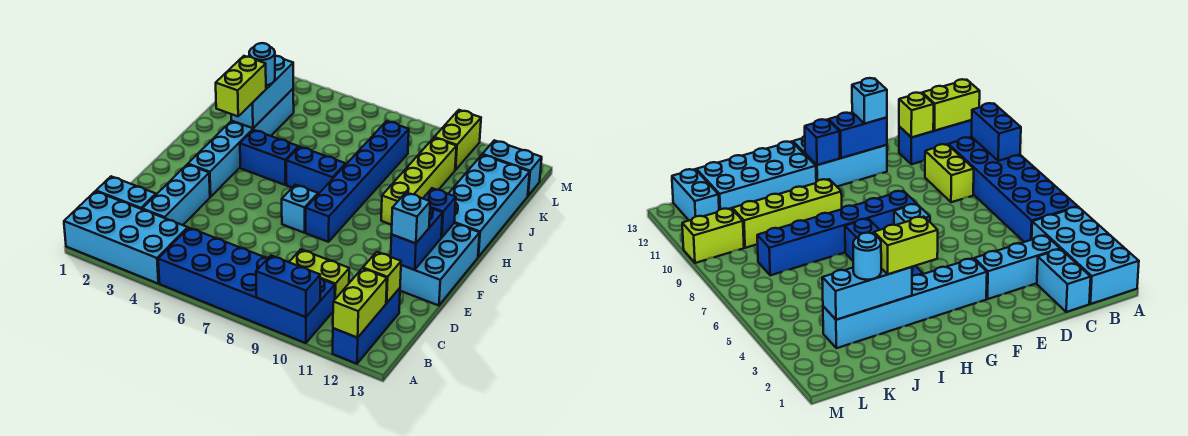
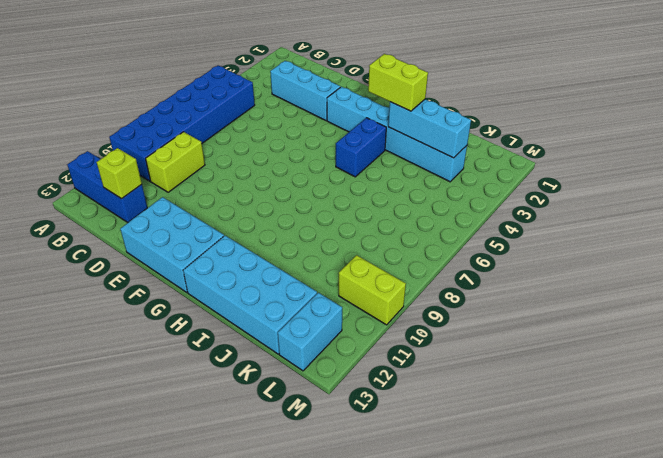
none -> cyan 2x4 brick [64,191,188,283]
none -> cyan 1x2 brick [96,176,156,209]
none -> cyan 1x1 brick [282,185,318,233]

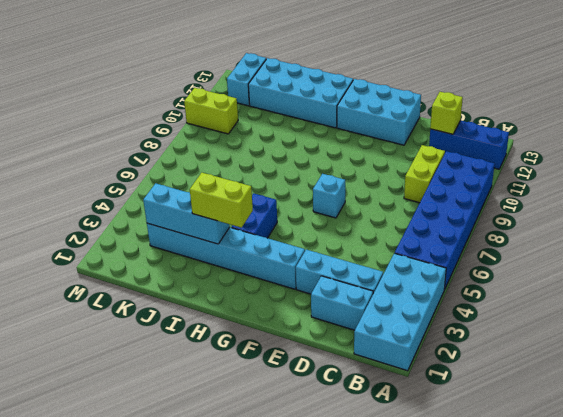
cyan 1x2 brick [311,276,373,330] -> cyan 1x2 brick turned to [96,176,156,209]
none -> blue 1x6 brick [306,121,409,242]
none -> blue 1x2 brick [286,147,346,194]
none -> lime 1x4 brick [381,138,456,225]

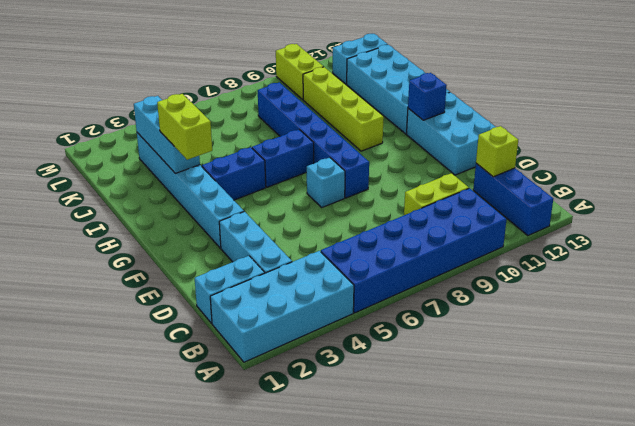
none -> blue 1x2 brick [256,256,320,317]
none -> lime 1x2 brick [333,268,387,338]
none -> blue 1x2 brick [391,207,443,270]

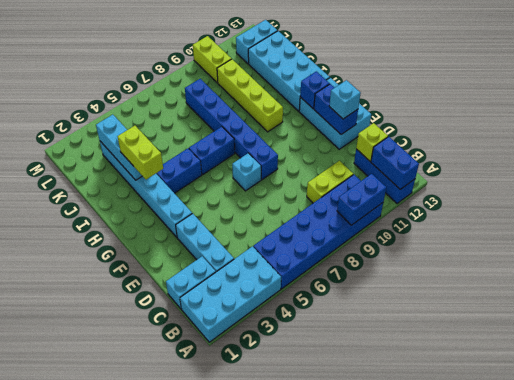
blue 1x2 brick [371,137,419,189] -> lime 1x2 brick [333,268,387,338]
none -> cyan 1x1 round brick [249,43,275,85]

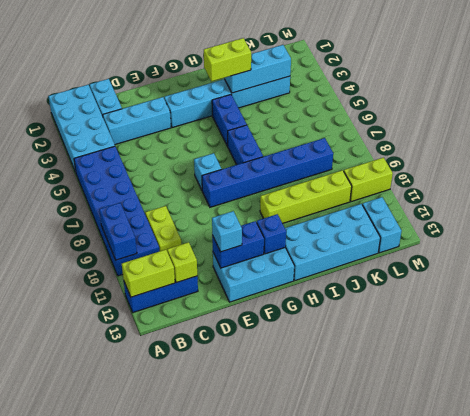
none -> cyan 1x1 round brick [249,43,275,85]

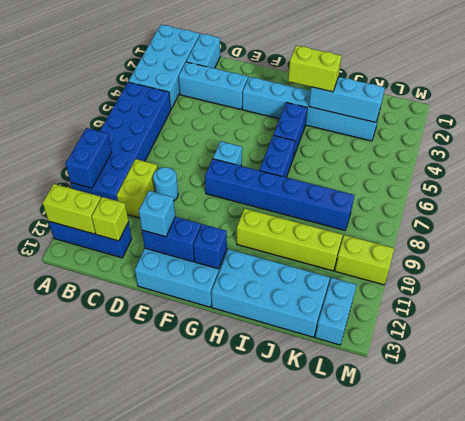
cyan 1x1 round brick [153,167,178,201] -> cyan 1x1 round brick moved to [249,43,275,85]

